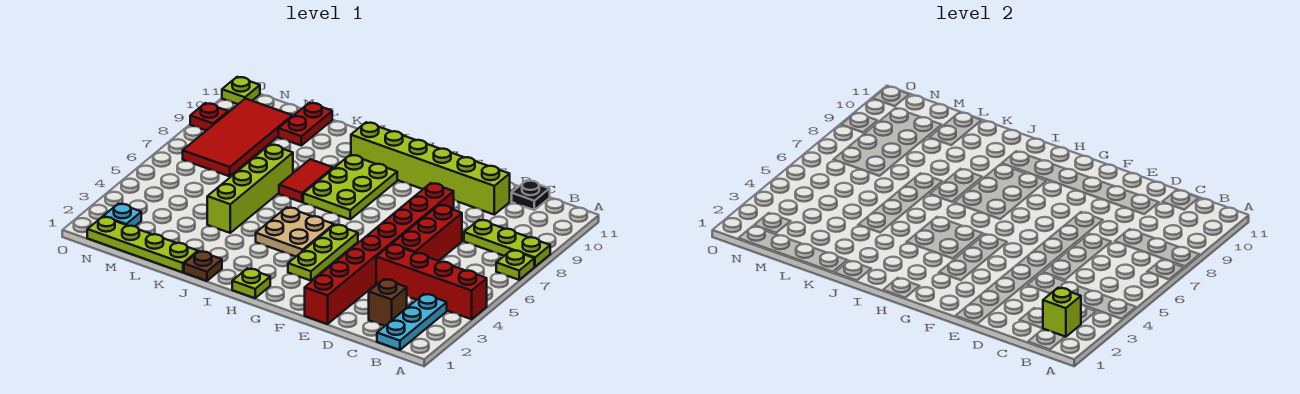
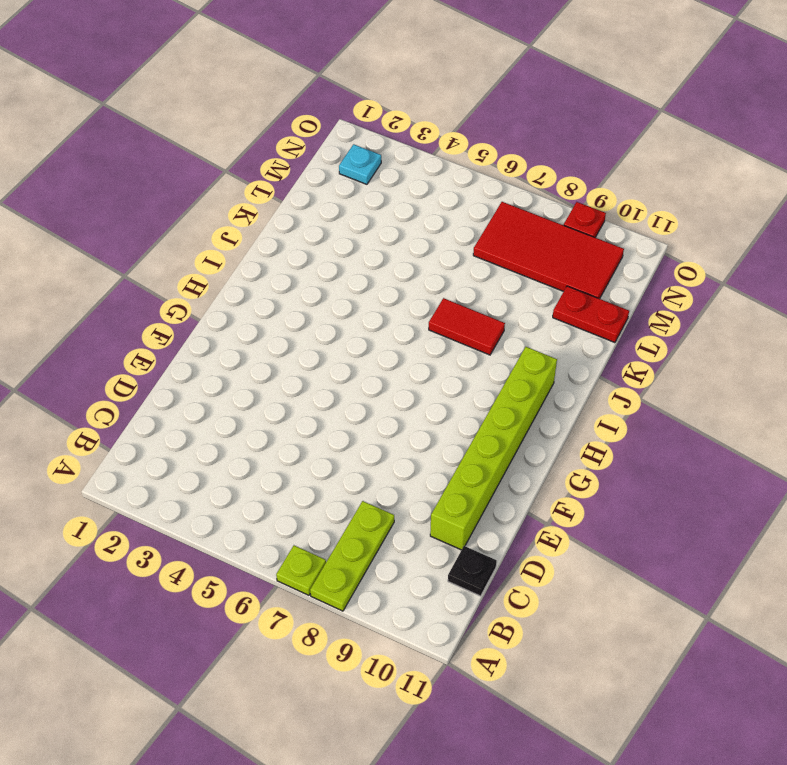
none -> red 1x4 brick [376,244,487,319]
none -> cyan 1x3 plate [377,294,447,350]
none -> brown 1x1 brick [369,279,407,326]

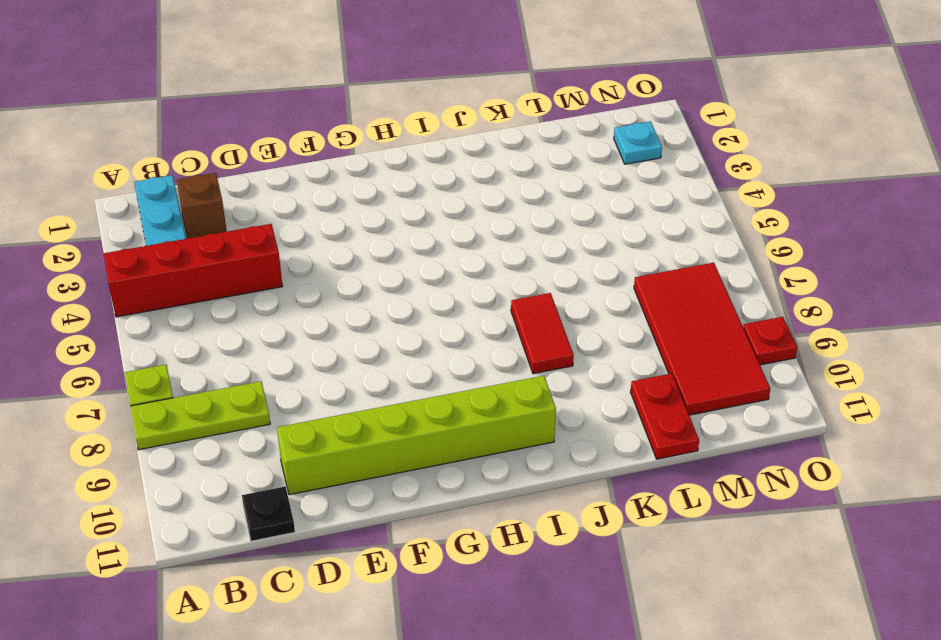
none -> red 1x3 brick [393,205,462,261]
none -> red 1x8 brick [305,183,454,324]
none -> lime 1x3 plate [288,225,358,281]

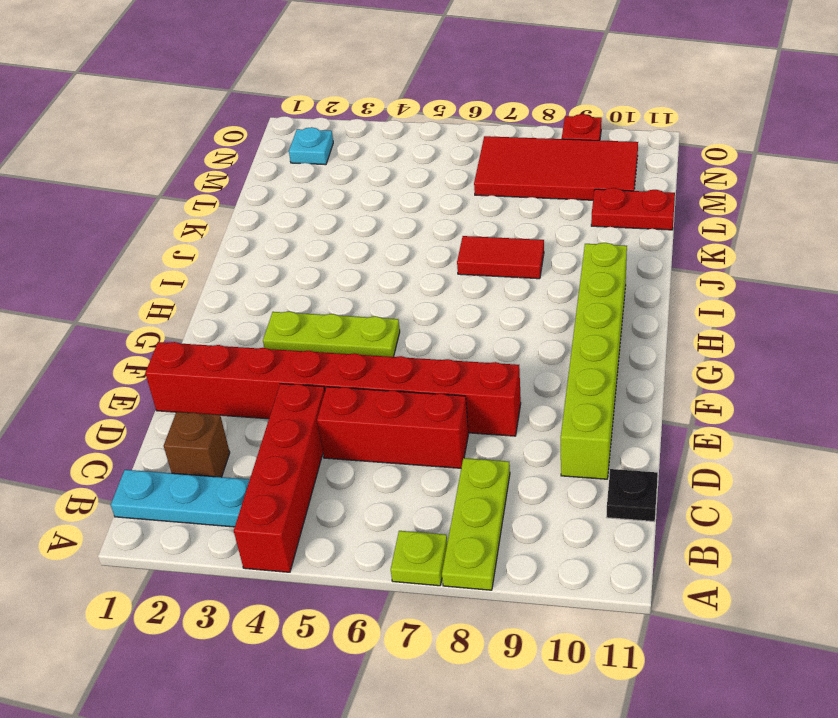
none -> lime 1x1 plate [232,268,270,298]
none -> tan 2x2 plate [256,207,334,256]
none -> lime 2x3 plate [303,155,397,219]

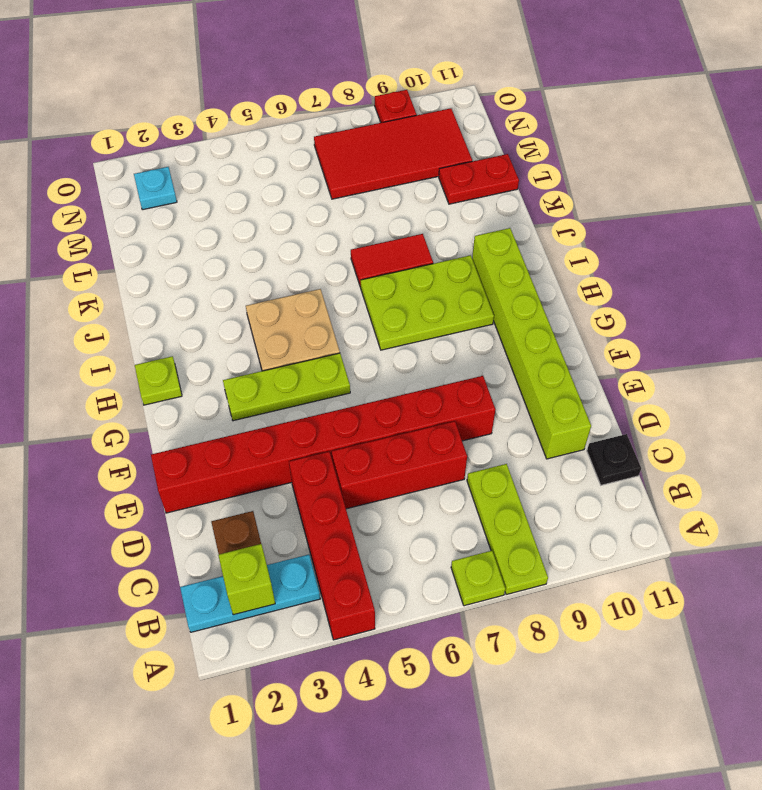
none -> brown 1x1 plate [184,251,222,281]
none -> lime 1x4 plate [87,217,198,272]
none -> lime 1x4 brick [207,144,293,233]

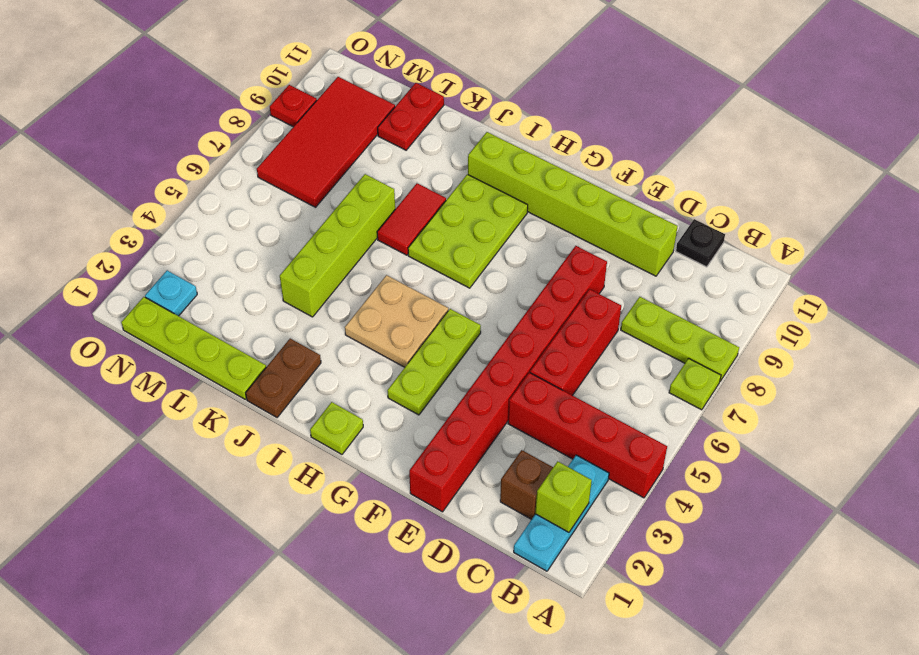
brown 1x2 plate [246,339,321,417] -> brown 1x1 plate [184,251,222,281]
none -> lime 1x1 plate [222,77,260,104]

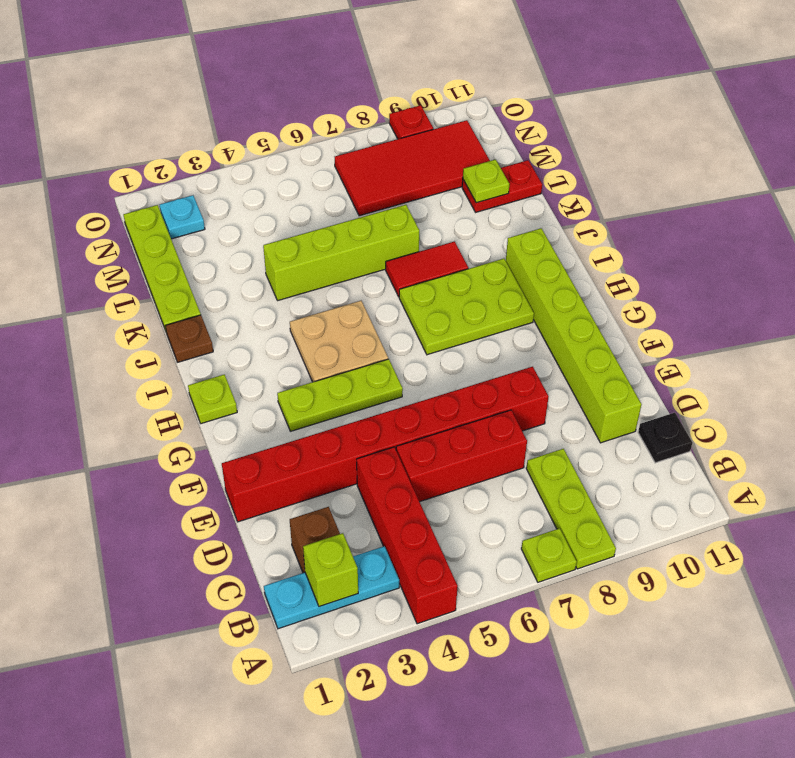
lime 1x1 plate [463,159,509,203] -> lime 1x1 plate moved to [222,77,260,104]

